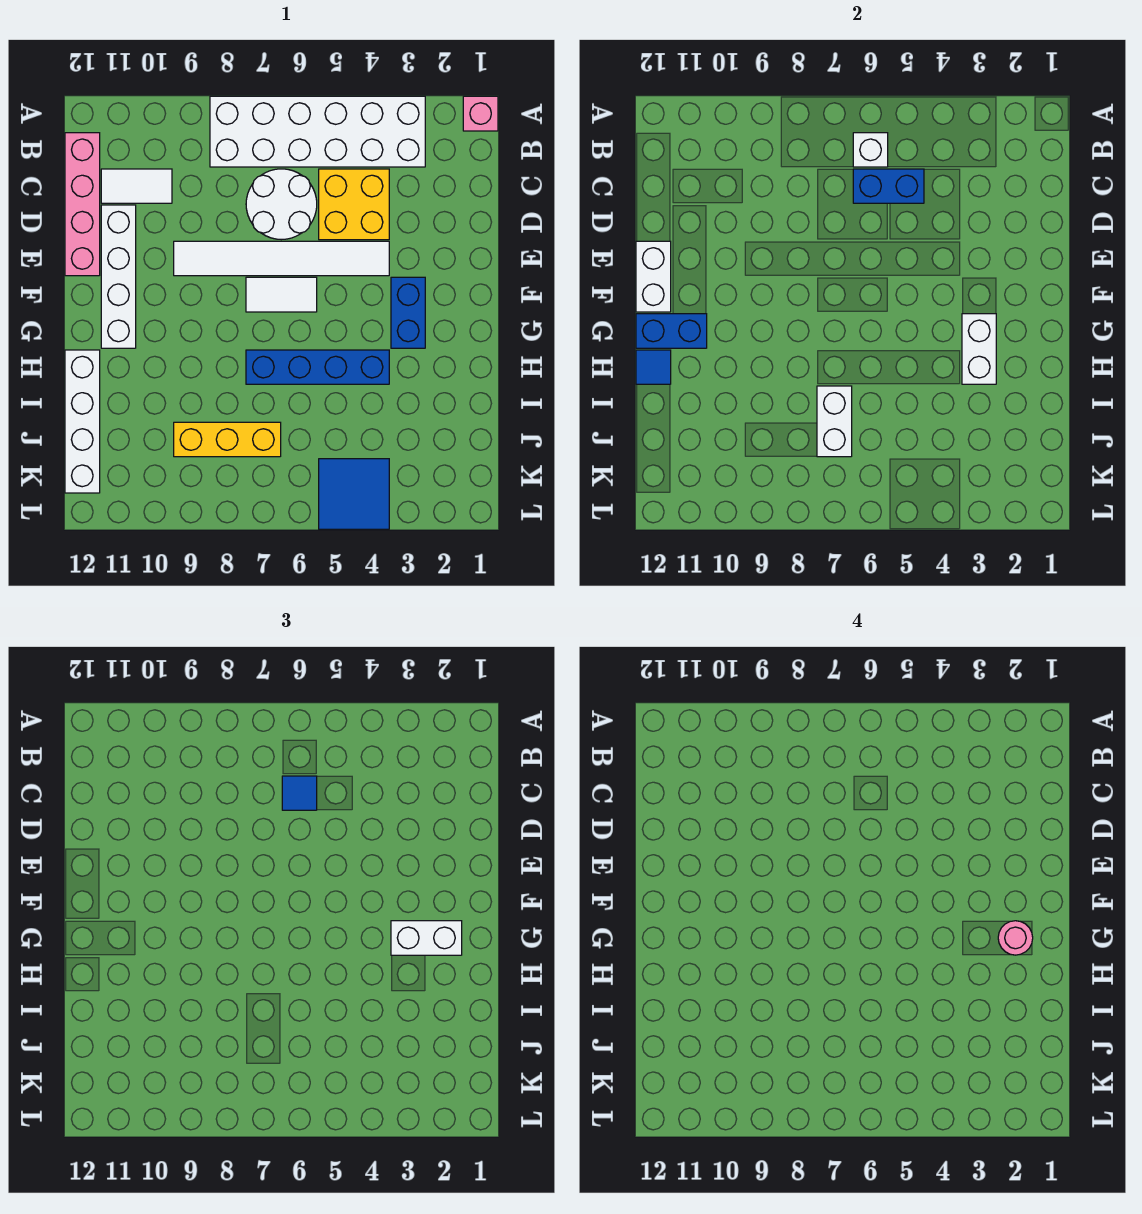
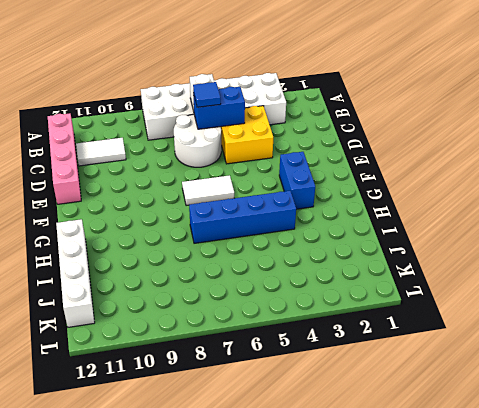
none -> pink 1x1 brick [463,96,498,131]
none -> white 1x4 brick [101,205,136,348]
none -> white 1x6 tile [174,241,389,276]

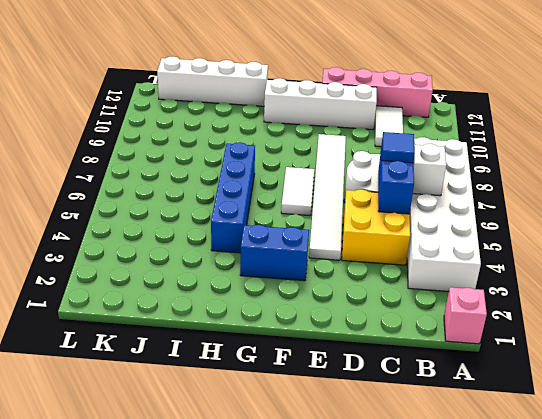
none -> yellow 1x3 brick [174,422,281,457]
none -> blue 2x2 tile [319,459,389,529]
none -> white 1x2 brick [636,241,671,312]

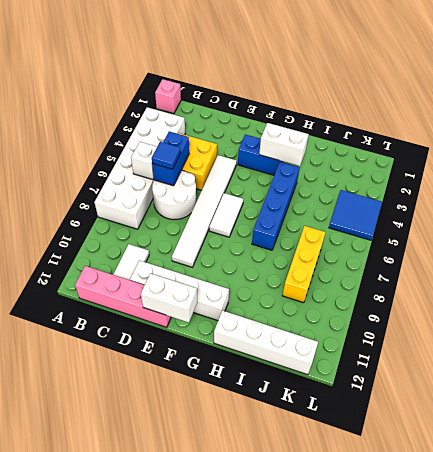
none -> blue 1x2 brick [636,314,707,348]
none -> blue 1x1 tile [636,350,671,384]
none -> white 1x2 brick [817,386,852,457]

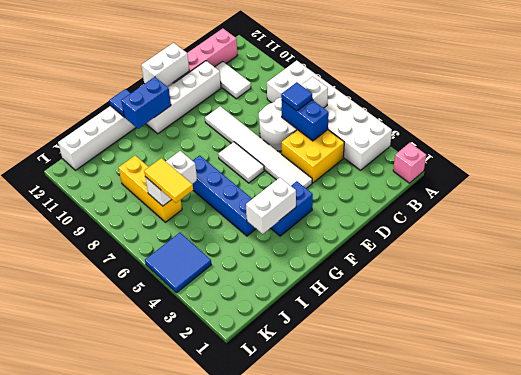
blue 1x2 brick [121,77,171,129] -> blue 1x2 brick turned to [636,314,707,348]
yellow 1x2 tile [144,158,193,203] -> none
none -> white 1x2 brick [391,921,462,955]
none -> pink 1x1 round brick [998,921,1033,955]

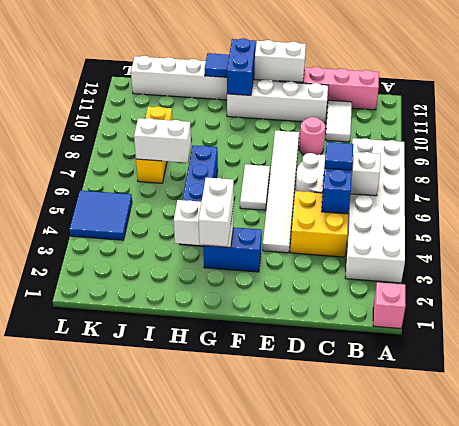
pink 1x1 round brick [299,117,325,155] -> pink 1x1 round brick moved to [998,921,1033,955]

